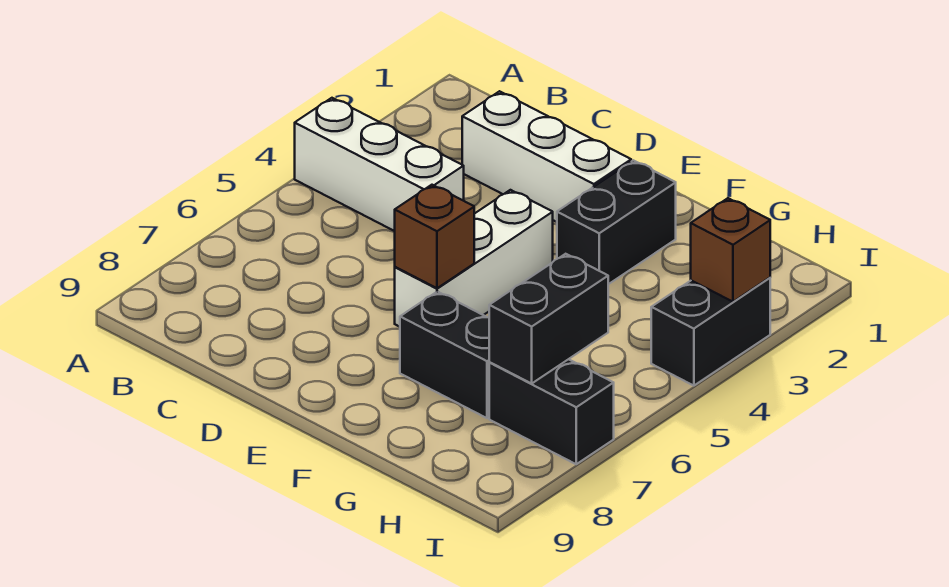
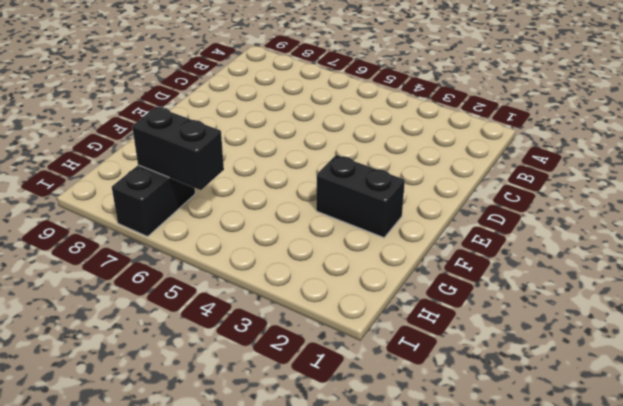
none -> white 1x3 brick [295,98,464,231]
none -> white 1x3 brick [462,91,631,222]

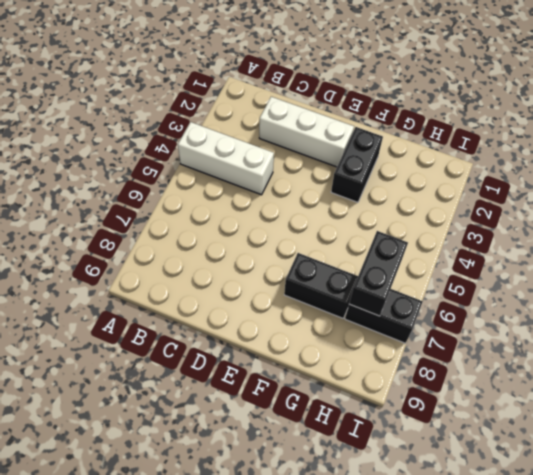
none -> white 1x3 brick [395,190,553,327]
none -> black 1x2 brick [651,278,770,386]

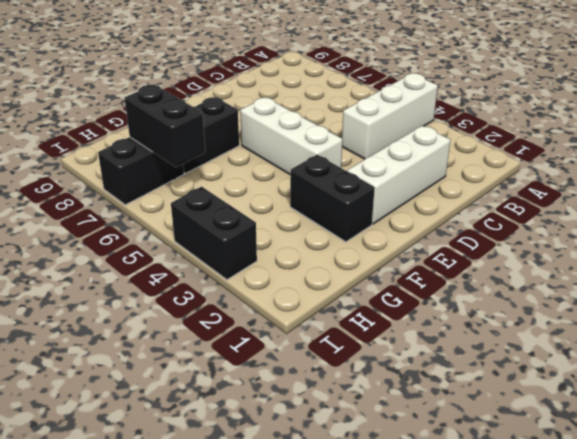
none -> brown 1x1 brick [395,185,474,288]
none -> brown 1x1 brick [691,198,770,302]

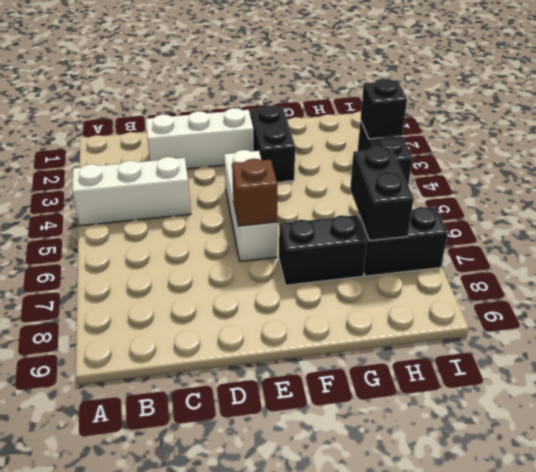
black 1x1 brick [361,78,407,139] -> brown 1x1 brick [691,198,770,302]

